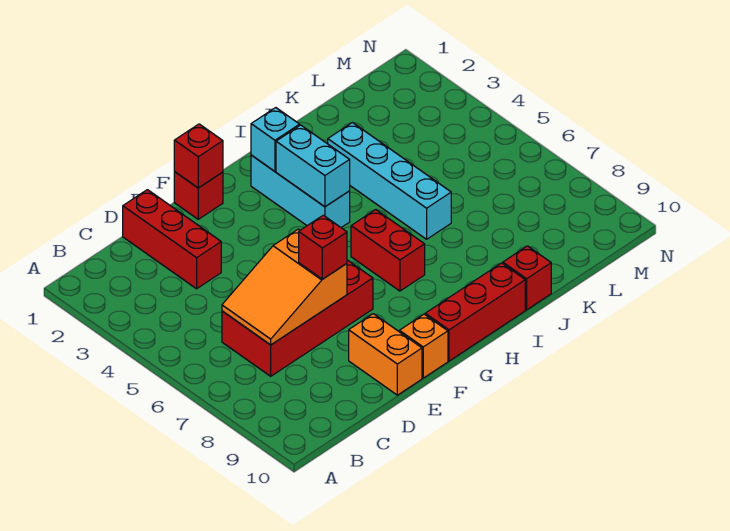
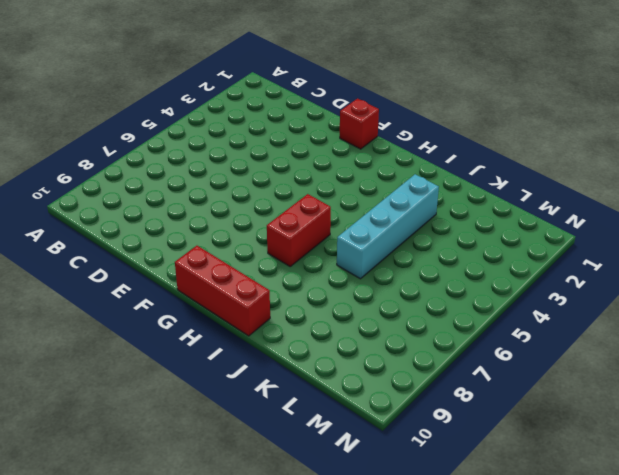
none -> red 2x4 brick [222,260,373,376]
none -> red 1x3 brick [123,190,221,289]
none -> orange 1x2 brick [349,314,422,395]

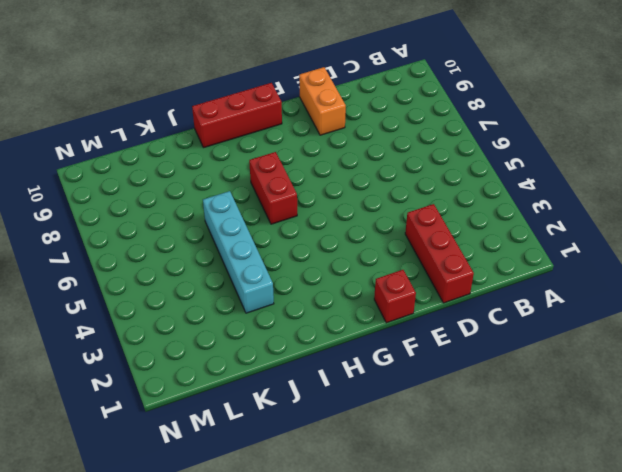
none -> red 2x4 brick [222,260,373,376]
none -> orange 1x1 brick [399,314,448,378]
none -> cyan 1x3 brick [251,155,350,227]

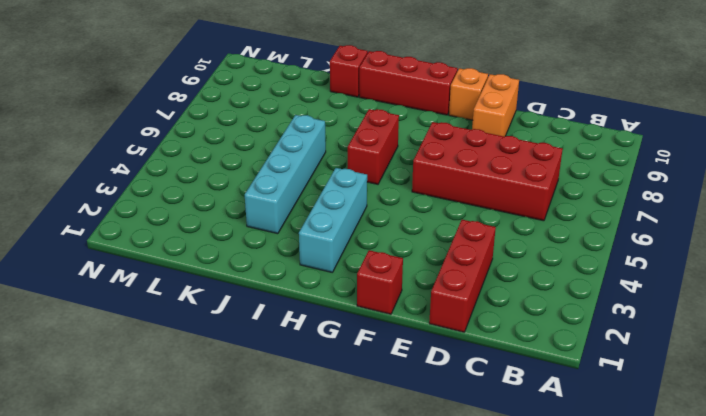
none -> orange 2x3 slope [222,229,347,345]
none -> red 1x1 brick [174,124,223,188]
none -> cyan 1x1 brick [251,108,300,171]

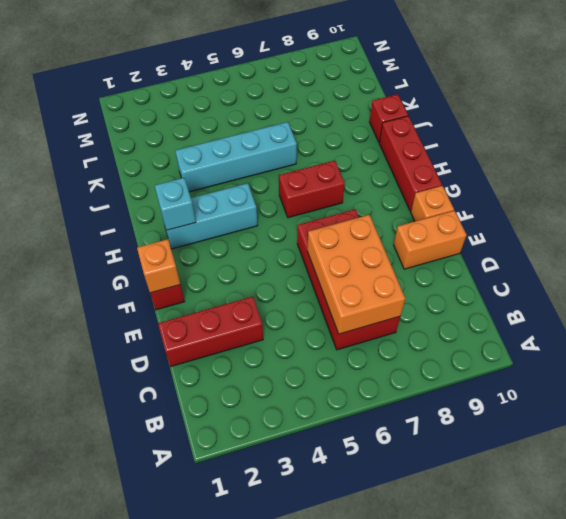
orange 2x3 brick [307,215,405,334] -> orange 2x3 slope [222,229,347,345]
orange 1x1 brick [137,239,180,293] -> red 1x1 brick [174,124,223,188]
none -> cyan 1x2 brick [276,125,350,207]
none -> red 1x1 brick [299,215,347,279]

